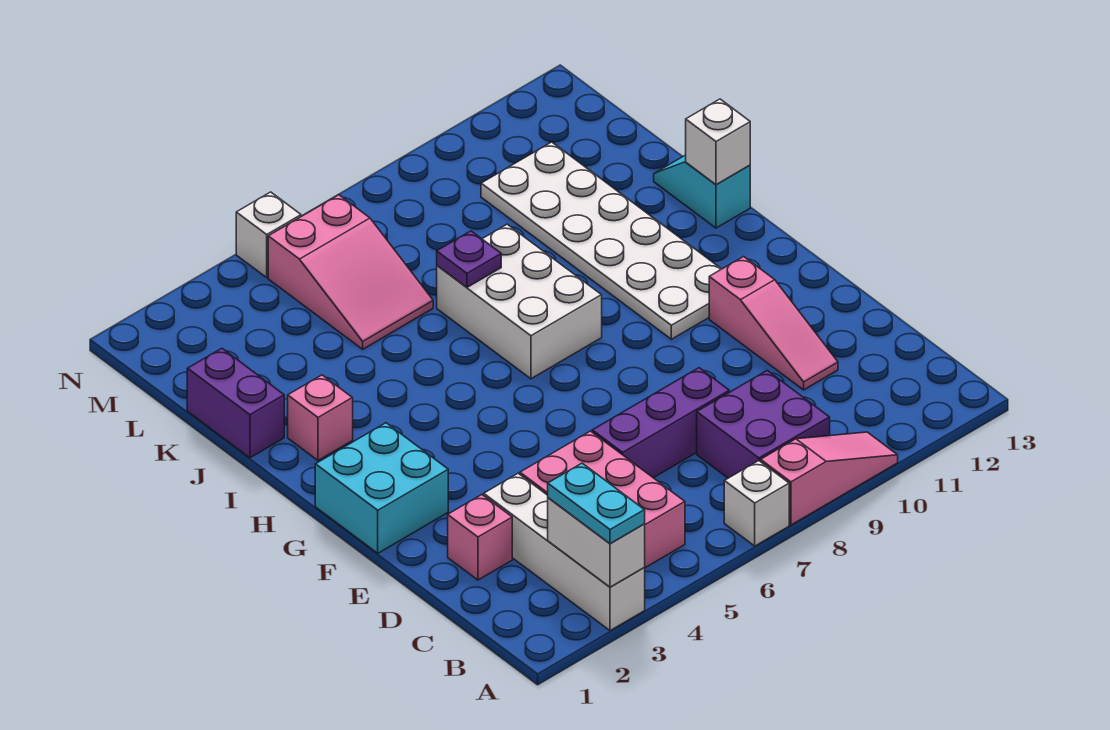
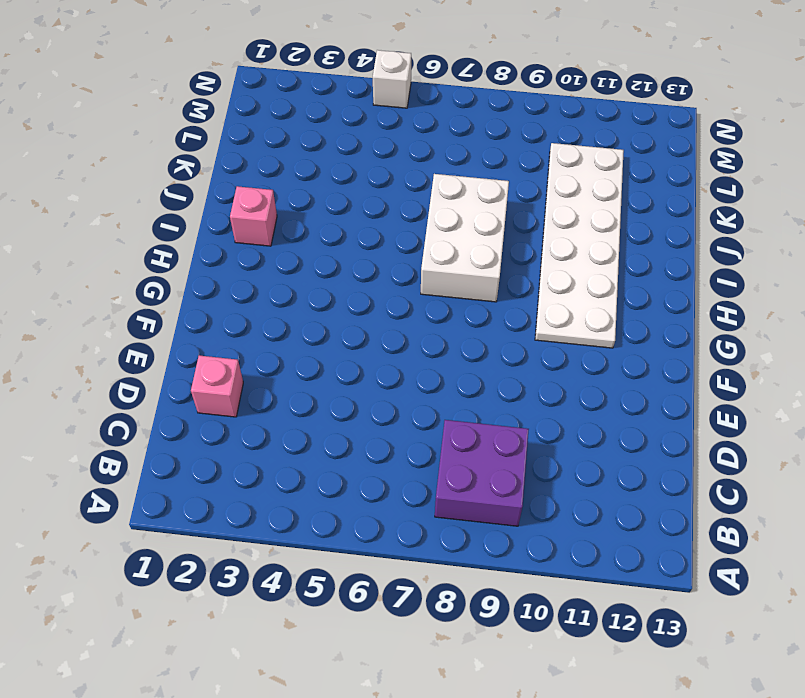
none -> white 1x4 brick [484,473,645,631]
none -> white 1x1 brick [724,461,789,546]
none -> pink 1x3 slope [761,432,898,525]

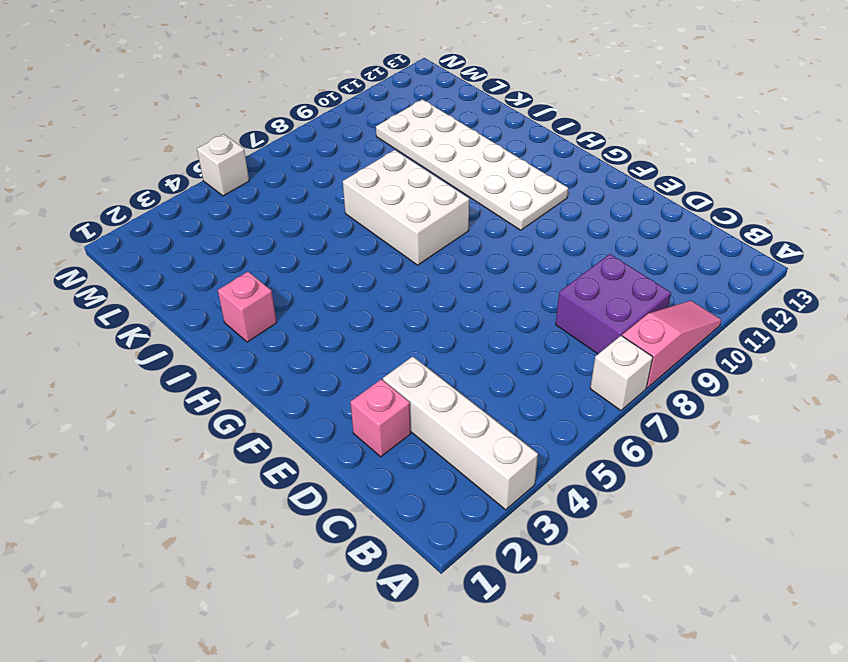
none -> pink 2x3 brick [520,431,685,568]
none -> purple 1x3 brick [592,368,729,478]
none -> pink 1x3 slope [709,257,838,390]

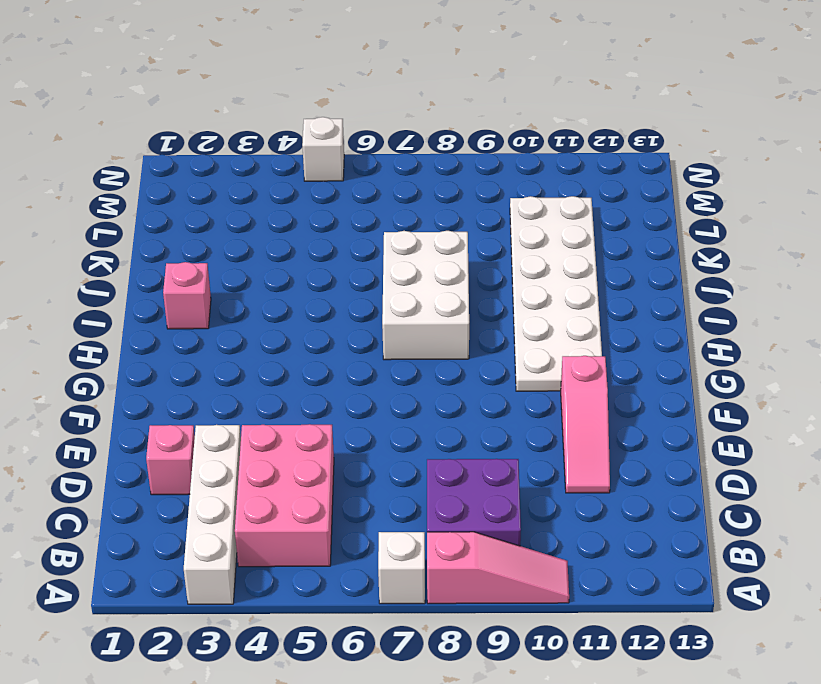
none -> purple 1x3 brick [592,368,729,478]
none -> cyan 2x2 brick [315,423,448,553]
none -> cyan 1x2 slope [654,155,750,228]

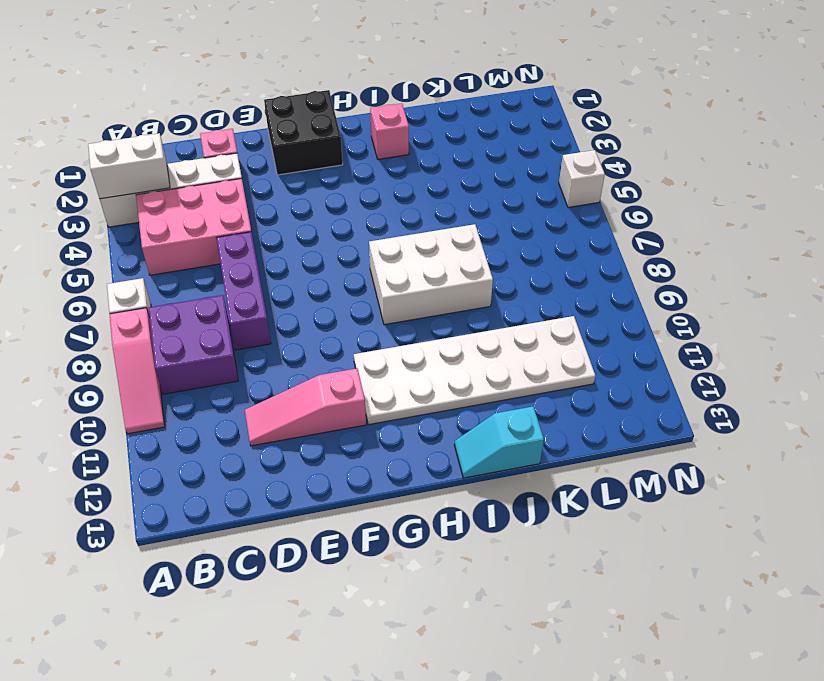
black 2x2 brick [264,90,343,175] -> cyan 2x2 brick [315,423,448,553]
cyan 1x2 slope [454,406,544,478] -> cyan 1x2 slope turned to [654,155,750,228]
none -> purple 1x2 brick [187,348,284,458]
none -> pink 2x3 slope [268,195,433,349]
none -> white 1x1 brick [686,99,750,185]

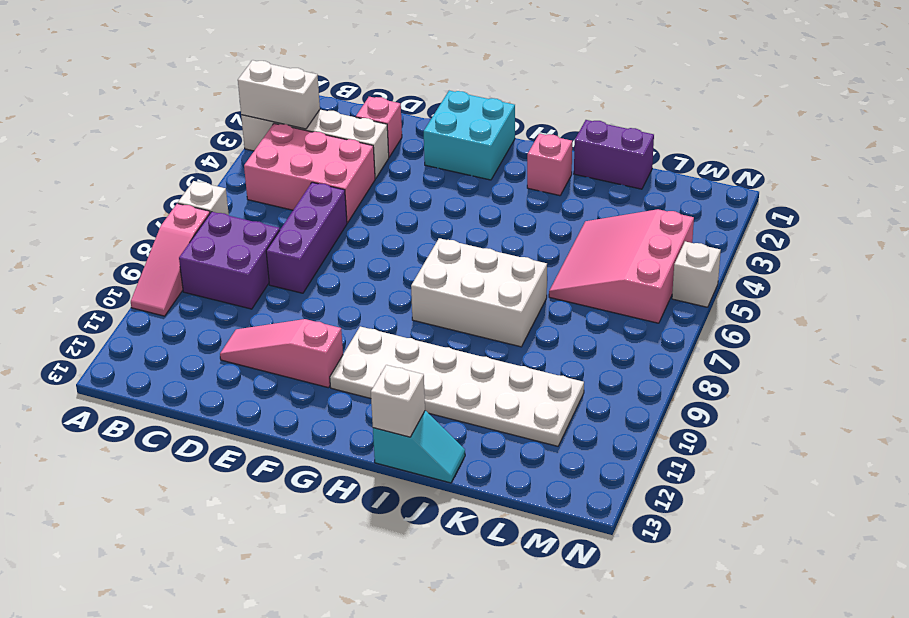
pink 3x3 slope [549,209,694,323] -> pink 2x3 slope [268,195,433,349]
none -> purple 1x1 plate [437,231,501,287]
none -> cyan 1x2 plate [548,463,645,544]

